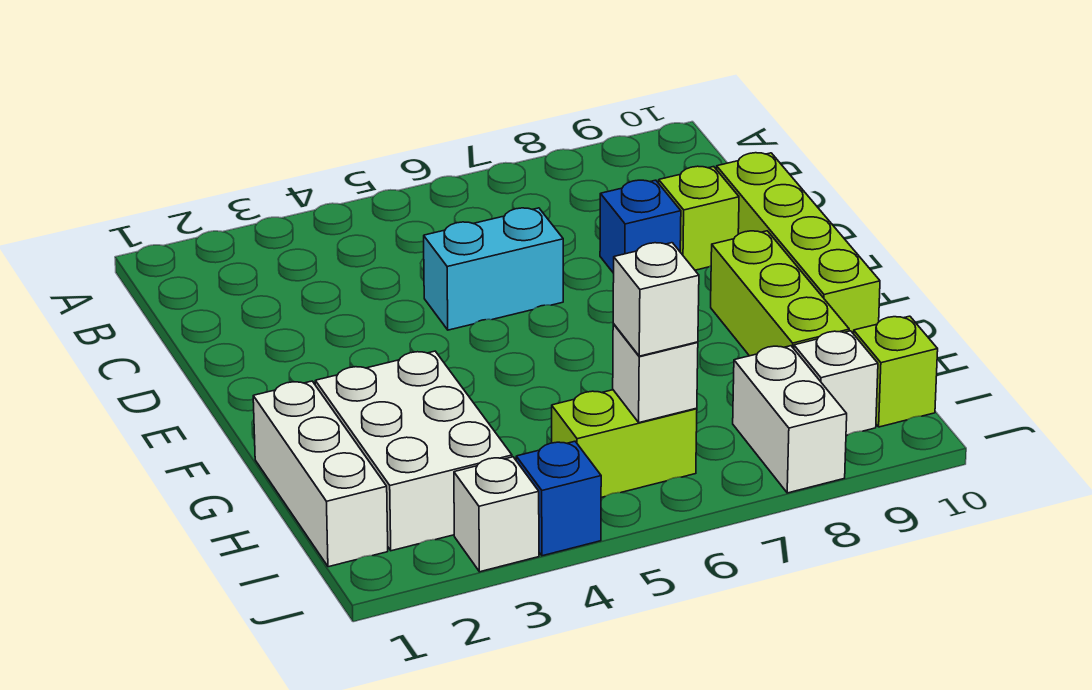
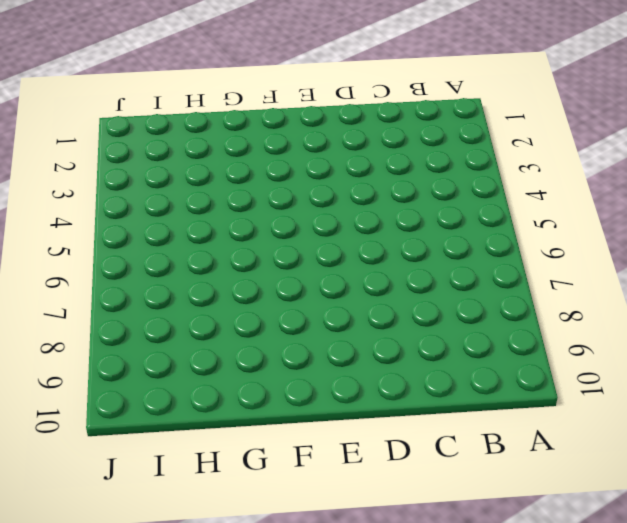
none -> cyan 1x2 brick [424,208,563,330]
none -> blue 1x1 brick [600,180,681,273]
none -> lime 1x1 brick [659,166,739,270]

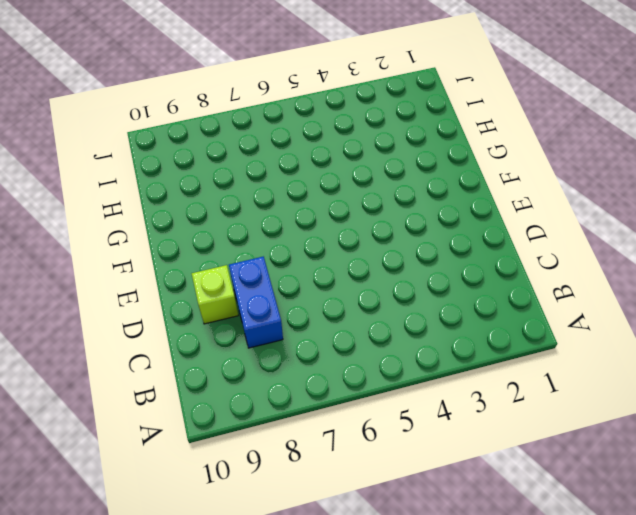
blue 1x2 brick [229,257,283,348] -> blue 1x1 brick [600,180,681,273]
none -> cyan 1x2 brick [424,208,563,330]
none -> lime 1x4 brick [717,153,880,334]
none -> lime 1x3 brick [711,231,849,356]

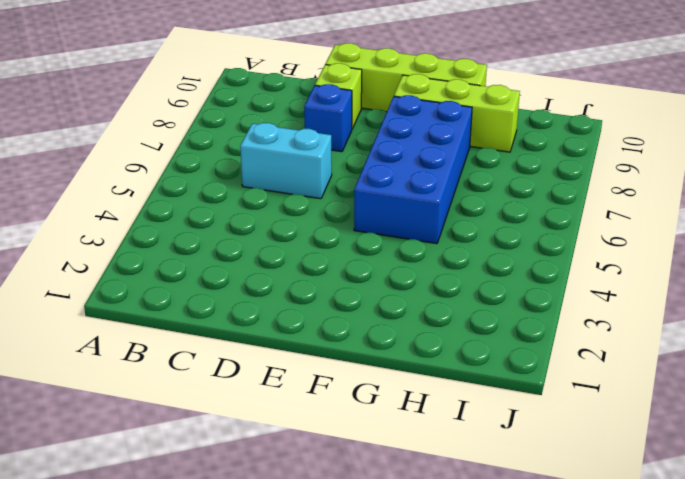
cyan 1x2 brick [240,123,332,199] -> cyan 1x2 brick turned to [424,208,563,330]
blue 2x4 brick [354,95,472,244] -> none
none -> white 1x3 brick [253,381,388,567]
none -> white 2x3 brick [315,351,512,551]
none -> lime 1x2 brick [552,390,697,497]

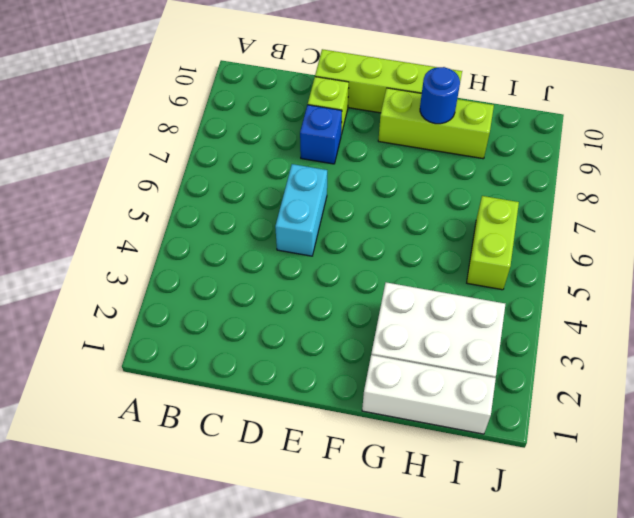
blue 1x1 round brick [420,67,460,124] -> none
none -> white 1x2 brick [733,346,847,493]
none -> white 1x1 brick [794,331,878,435]
none -> lime 1x1 brick [854,316,938,427]

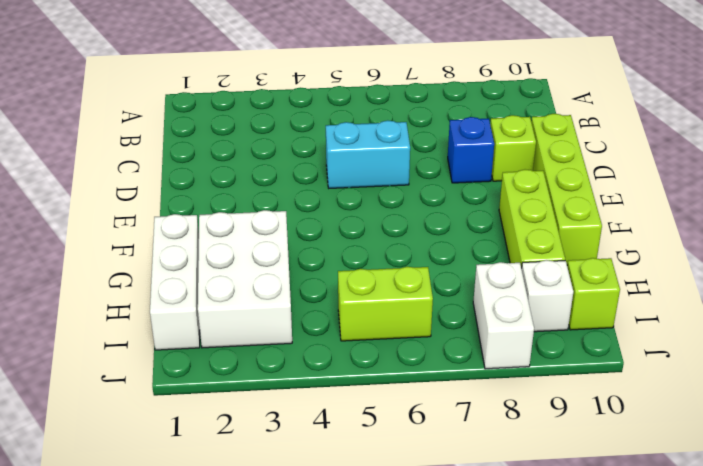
none -> white 1x1 brick [454,457,539,572]
none -> blue 1x1 brick [516,441,601,556]
none -> white 1x1 brick [613,324,698,423]

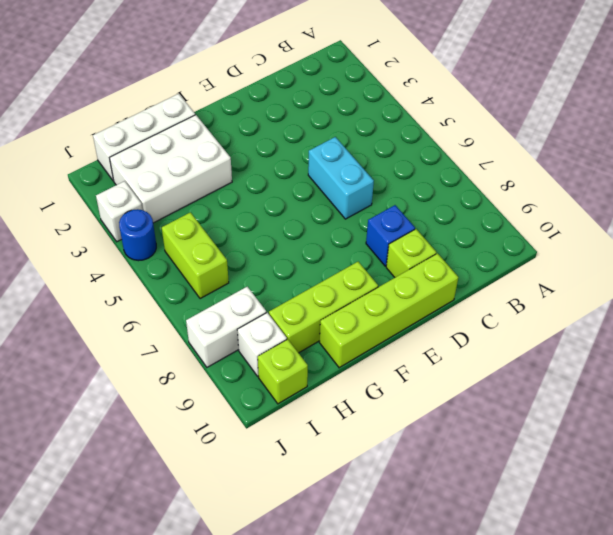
blue 1x1 round brick [119,209,156,261] -> blue 1x1 brick [516,441,601,556]
none -> white 1x1 brick [613,324,698,423]
none -> white 1x1 brick [613,243,699,356]

